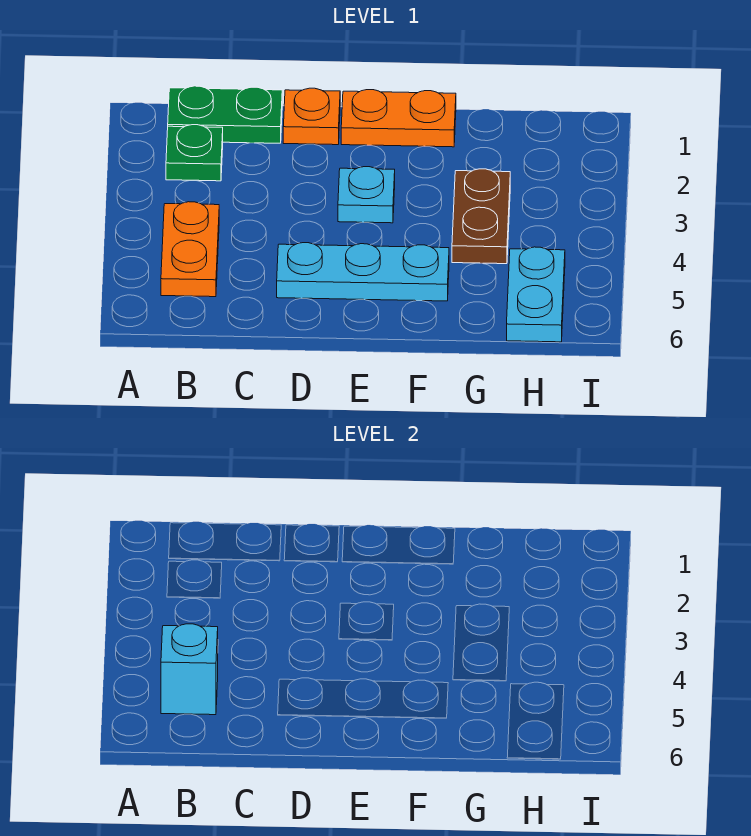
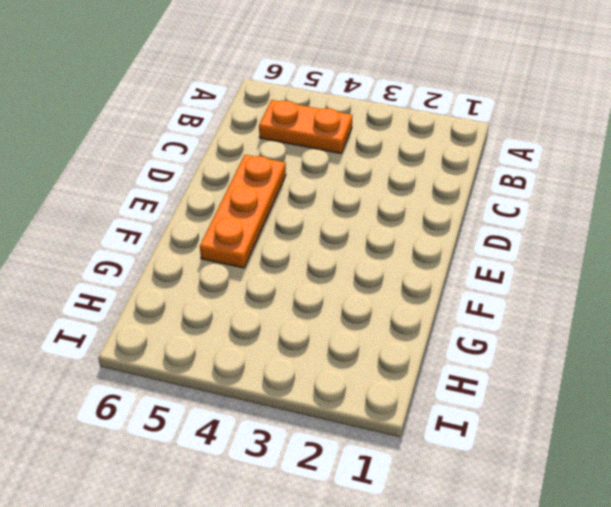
orange 1x3 plate [200,155,286,268] -> cyan 1x3 plate [277,243,449,301]
none -> green 1x2 plate [168,86,282,143]
none -> green 1x1 plate [166,125,223,181]

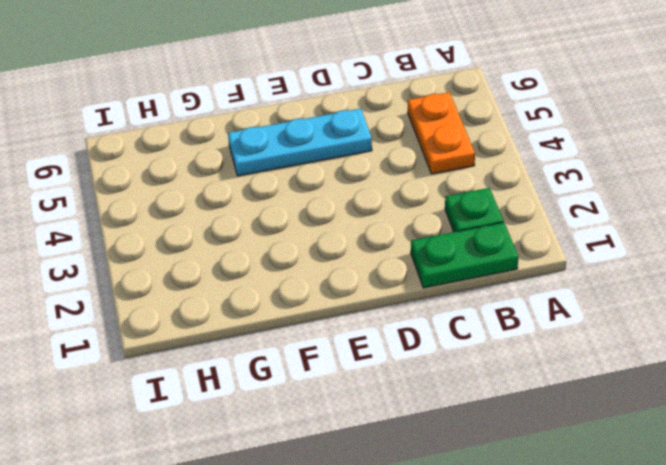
none -> orange 1x1 plate [283,88,340,145]
none -> orange 1x2 plate [341,90,456,147]

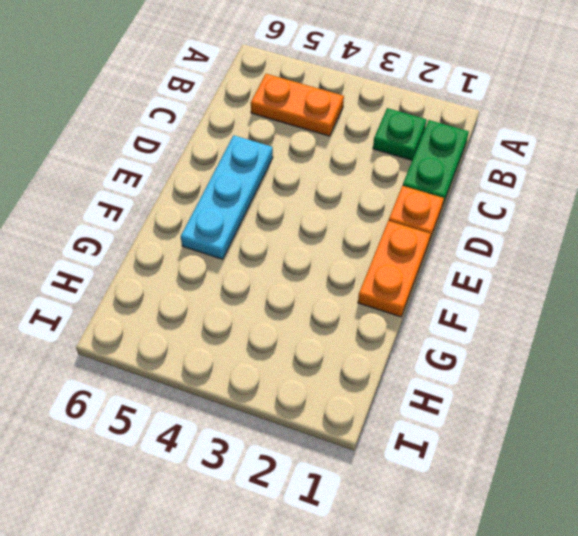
none -> cyan 1x1 plate [338,167,395,223]
none -> brown 1x2 plate [452,169,510,264]

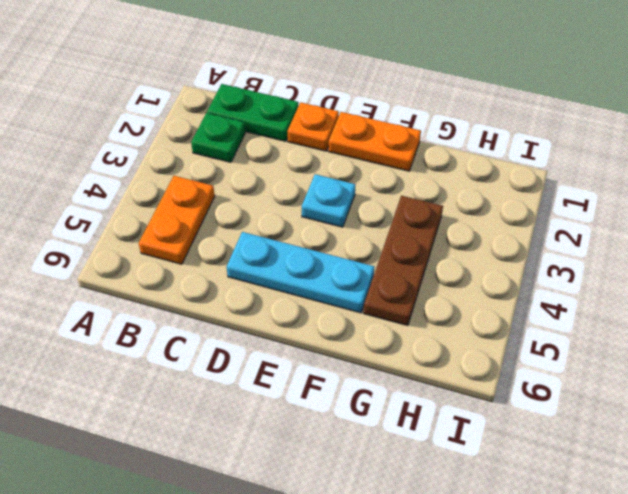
brown 1x3 plate [364,196,443,326] -> brown 1x2 plate [452,169,510,264]
none -> cyan 1x2 plate [507,247,565,342]
none -> cyan 1x1 brick [161,624,218,715]

